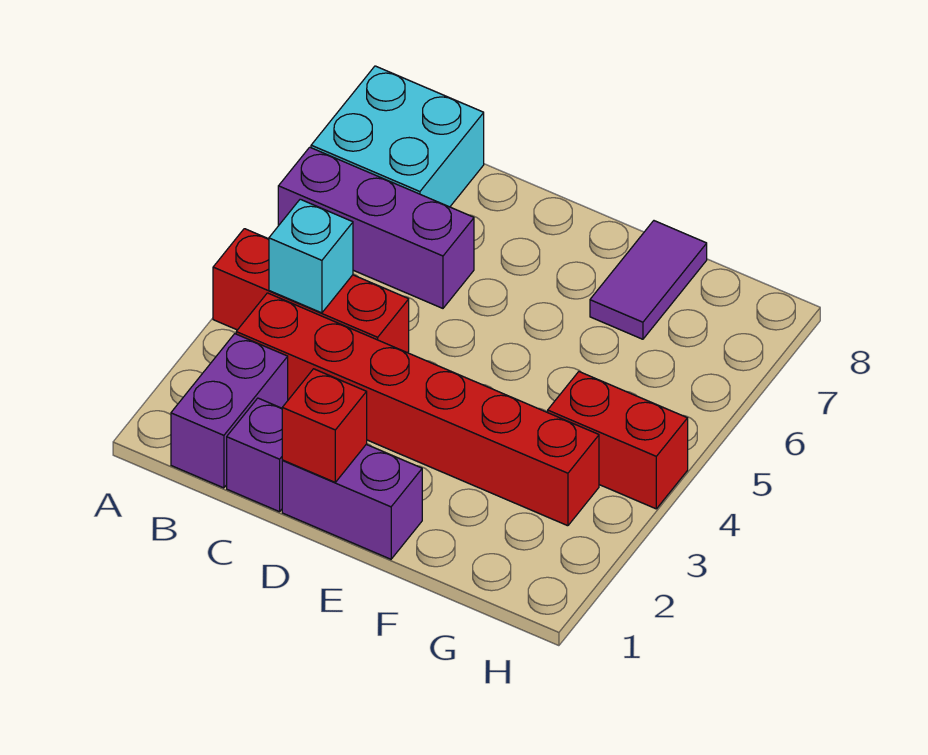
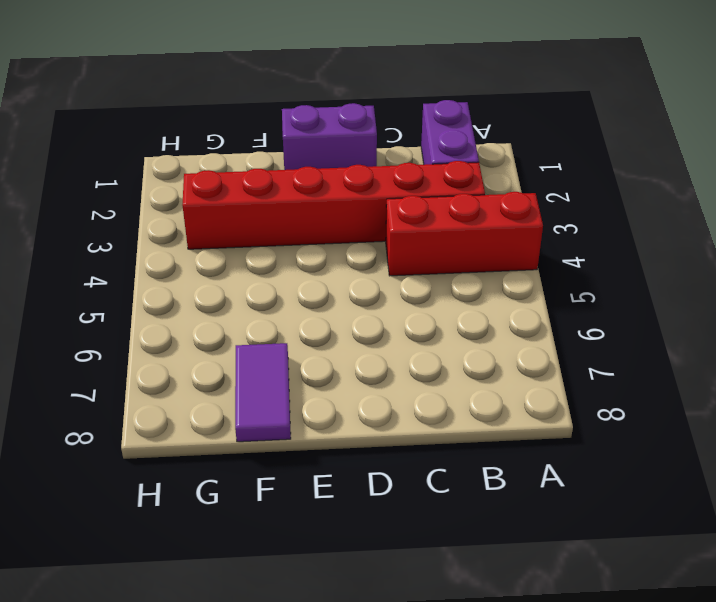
none -> purple 1x3 brick [278,147,474,308]
none -> cyan 2x2 brick [311,66,484,207]

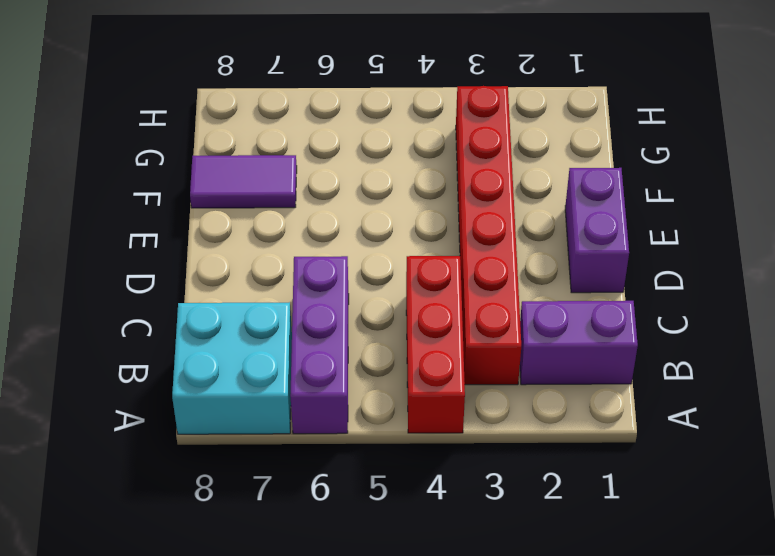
none -> purple 1x1 brick [227,398,283,512]
none -> red 1x2 brick [548,372,688,509]

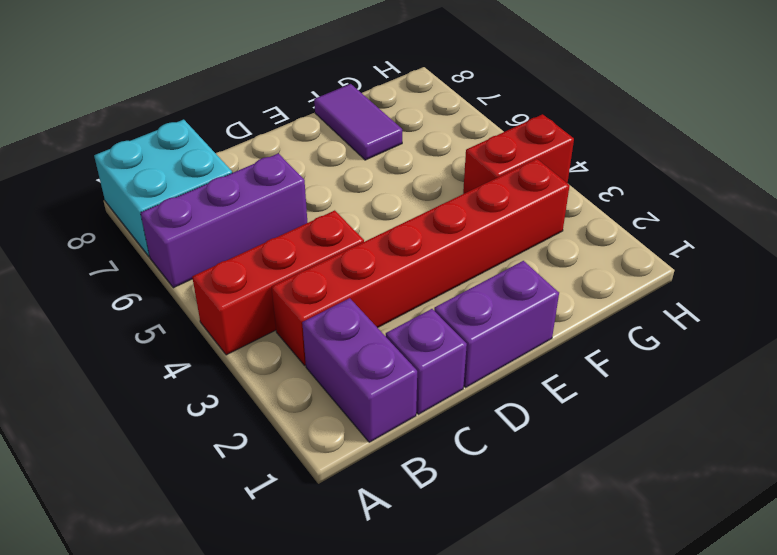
none -> cyan 1x1 brick [269,199,353,313]
none -> red 1x1 brick [282,369,367,482]

